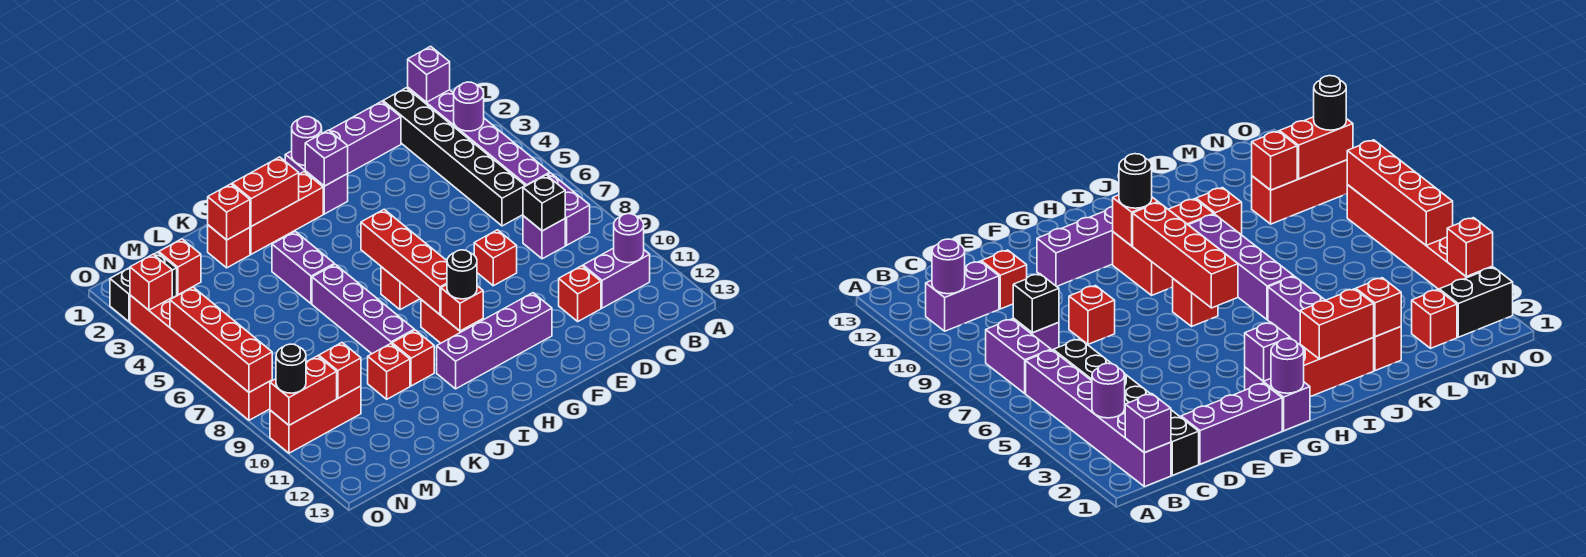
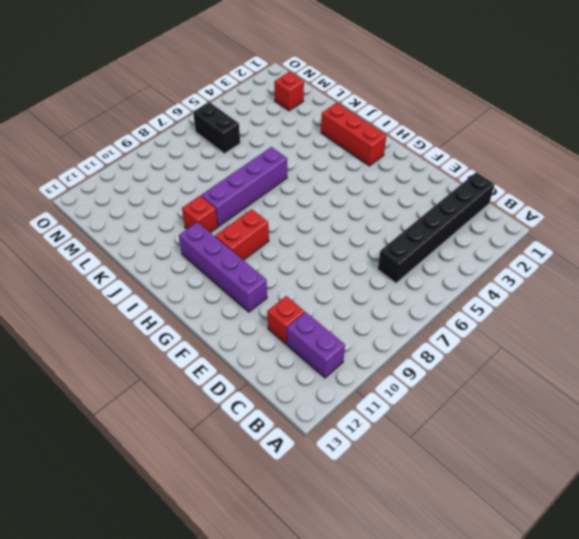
black 1x2 brick [193,102,240,154] -> black 1x2 brick moved to [110,252,177,322]
none -> purple 1x6 brick [408,88,550,186]
none -> purple 1x2 brick [547,173,590,245]
none -> purple 1x1 brick [523,216,565,259]
none -> purple 1x3 brick [329,101,401,174]

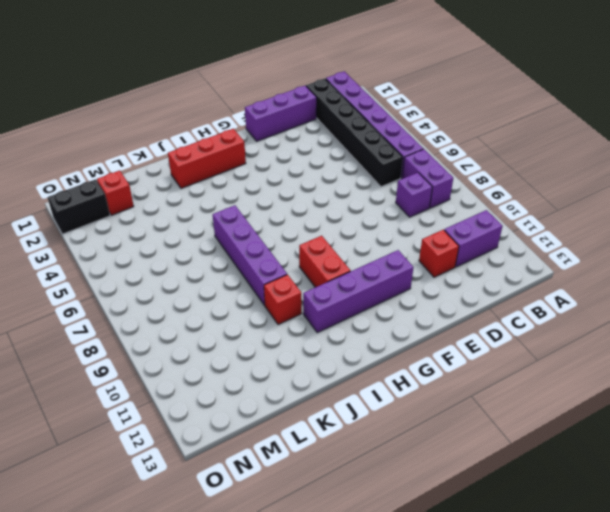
none -> red 1x1 brick [474,230,517,286]
none -> purple 1x2 brick [285,151,348,214]
none -> red 1x1 brick [381,267,420,310]
none -> purple 1x2 brick [272,231,334,304]

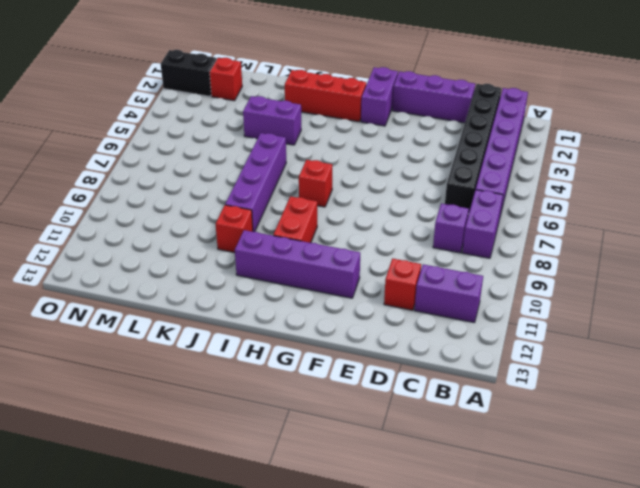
purple 1x2 brick [243,96,301,145] -> purple 1x2 brick turned to [272,231,334,304]
none -> red 1x1 brick [474,230,517,286]
none -> red 1x1 brick [208,225,250,268]
none -> red 1x1 brick [368,344,410,399]
none -> red 1x3 brick [270,386,361,453]

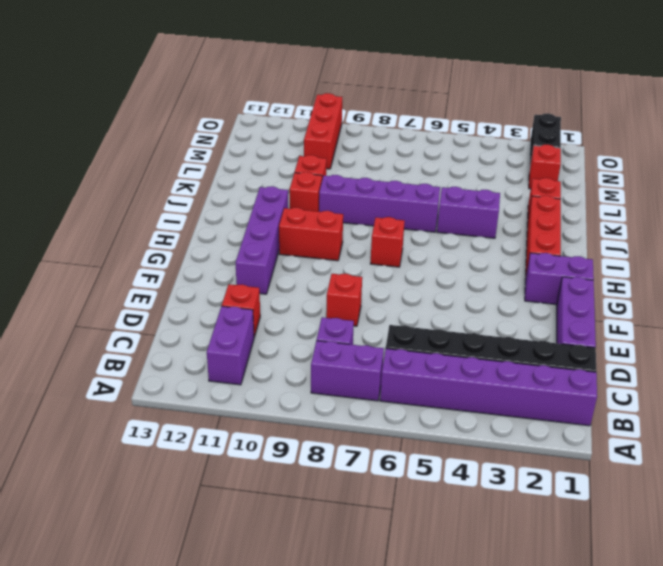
none -> red 1x6 brick [130,295,272,420]
none -> purple 1x1 brick [408,46,450,102]
none -> purple 1x1 round brick [454,82,484,131]
none -> purple 1x1 round brick [614,214,644,263]

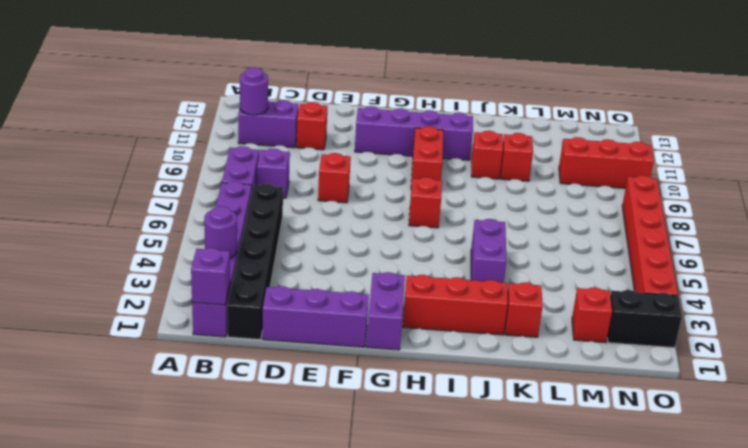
none -> purple 1x4 brick [312,264,414,354]
none -> black 1x1 brick [523,175,565,231]
none -> purple 1x1 round brick [292,117,322,165]
none -> purple 1x1 brick [305,130,348,186]

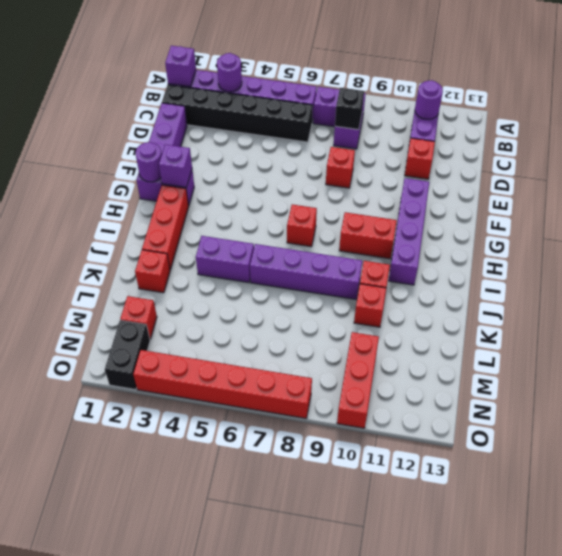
none -> red 1x4 brick [361,209,447,314]
none -> red 1x1 brick [441,285,483,331]
none -> red 1x2 brick [232,157,299,227]
none -> red 1x1 brick [208,184,250,240]

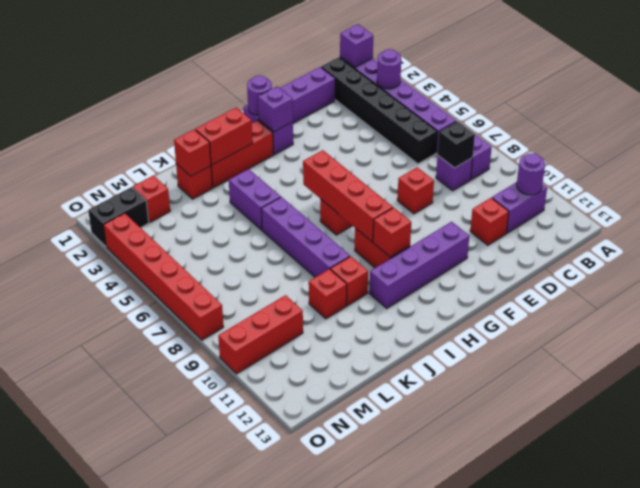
none -> red 1x1 brick [319,343,361,398]
none -> red 1x2 brick [270,356,337,425]
none -> red 1x1 brick [130,254,172,310]
none -> red 1x4 brick [170,287,272,392]

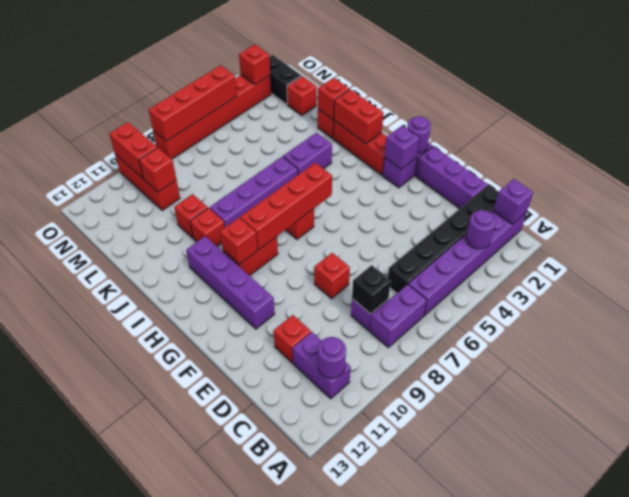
none -> black 1x1 round brick [447,250,477,299]
none -> black 1x1 round brick [276,344,306,393]

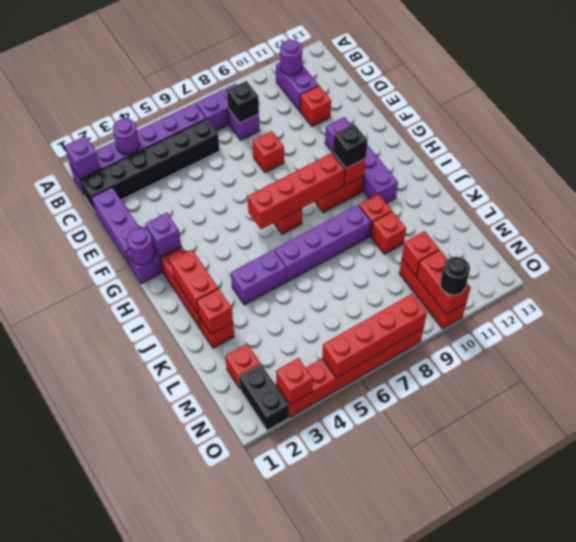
black 1x1 brick [333,124,368,168] -> black 1x1 round brick [447,250,477,299]

